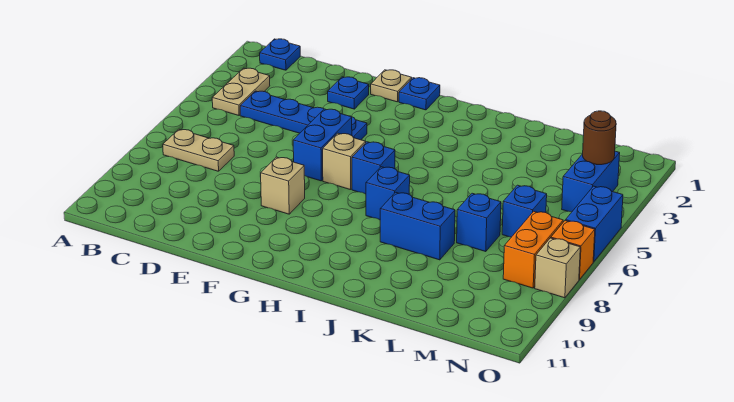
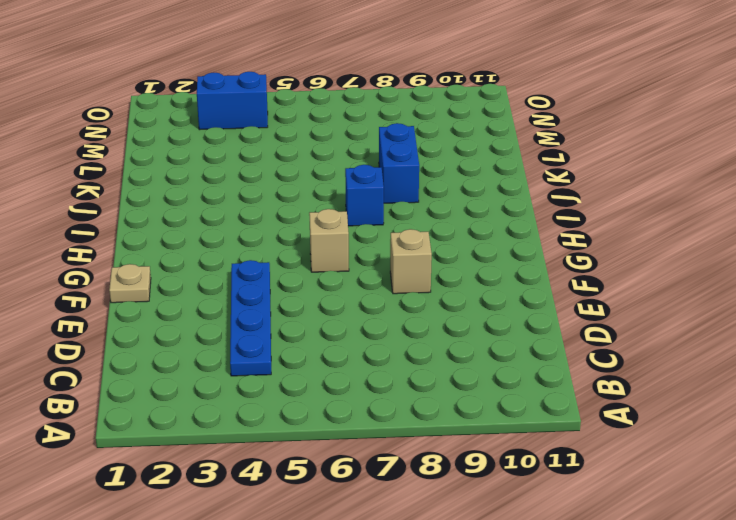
none -> blue 1x1 plate [260,39,300,70]
none -> tan 1x2 plate [212,68,270,115]
none -> tan 1x2 plate [163,129,234,171]

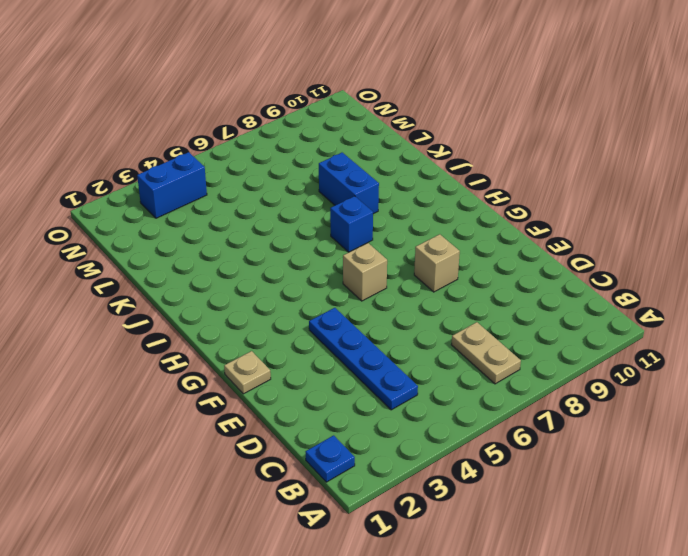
none -> tan 1x2 plate [212,68,270,115]
none -> blue 1x1 plate [328,77,369,109]
none -> blue 1x2 brick [293,109,352,181]

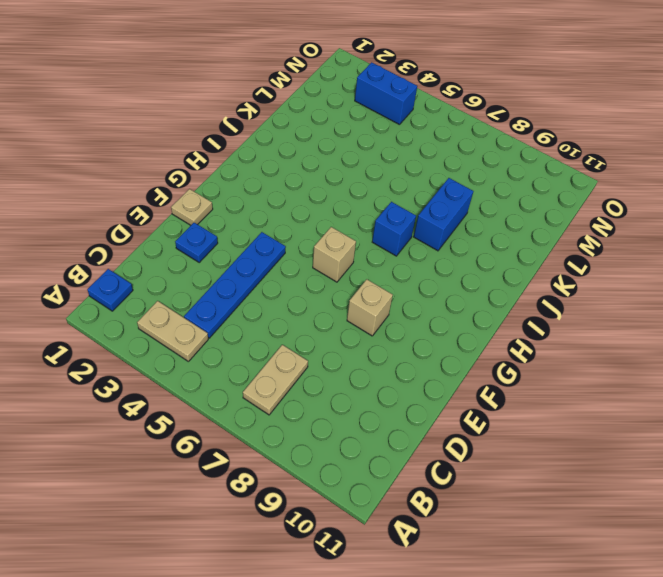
none -> blue 1x2 brick [293,109,352,181]
none -> blue 1x1 plate [399,78,440,110]
none -> blue 1x1 brick [352,142,395,194]

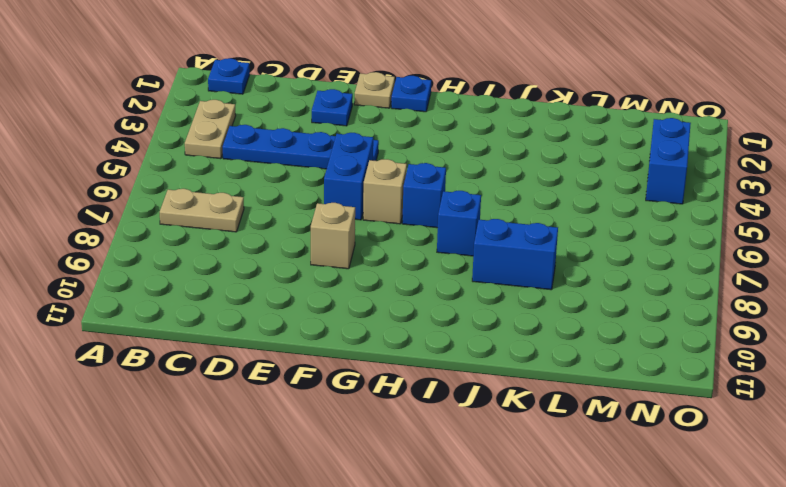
none -> blue 1x1 brick [457,193,501,252]
none -> blue 1x1 brick [502,185,547,237]
none -> orange 1x2 brick [503,211,563,288]

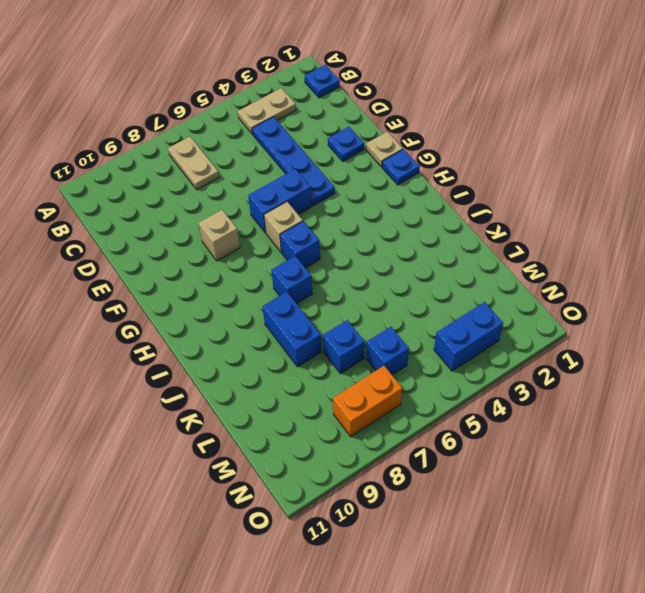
none -> blue 1x2 brick [566,186,623,262]
none -> orange 1x1 brick [551,221,595,280]
none -> tan 1x1 brick [535,238,580,298]

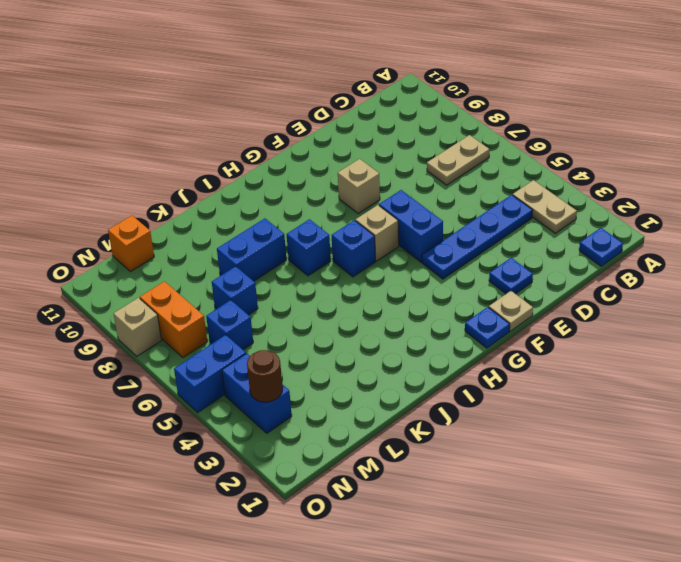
orange 1x1 brick [108,216,154,272] -> orange 1x1 brick moved to [551,221,595,280]
blue 1x2 brick [174,335,246,412] -> blue 1x2 brick turned to [566,186,623,262]

